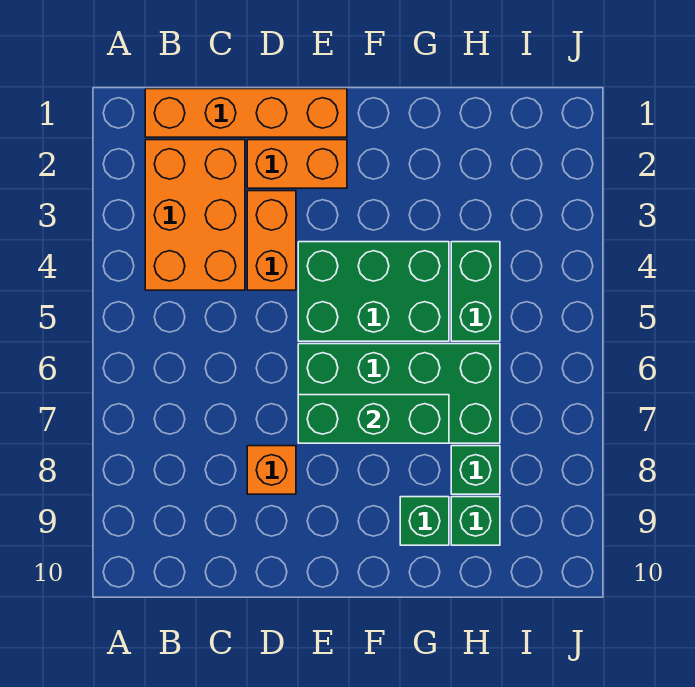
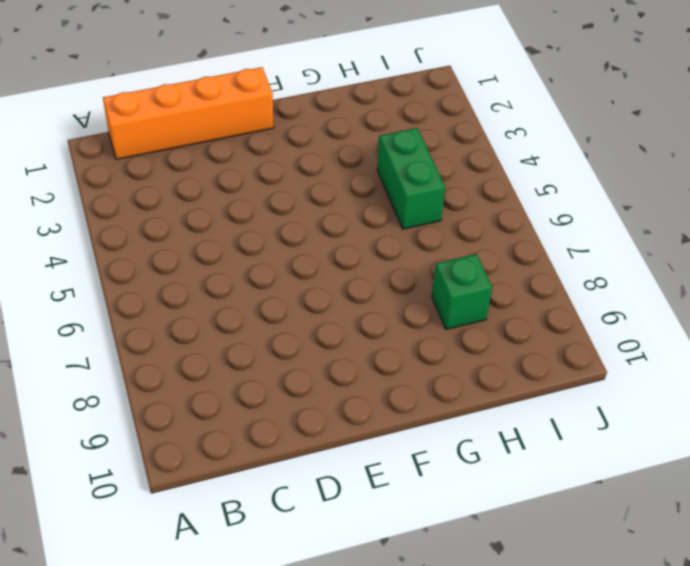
none -> orange 2x3 brick [145,140,245,290]
none -> orange 1x2 brick [247,140,347,188]
none -> orange 1x2 brick [247,191,296,290]

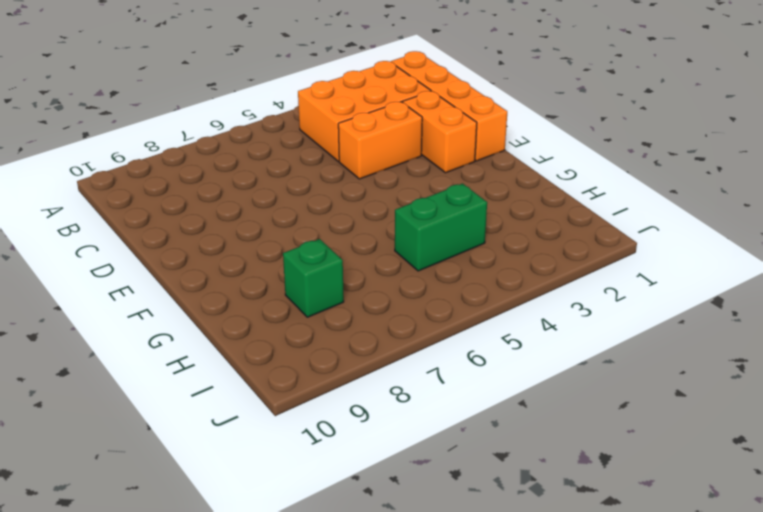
none -> orange 1x1 brick [247,446,296,494]
none -> green 2x3 brick [298,242,449,341]
none -> green 2x4 brick [298,344,500,443]

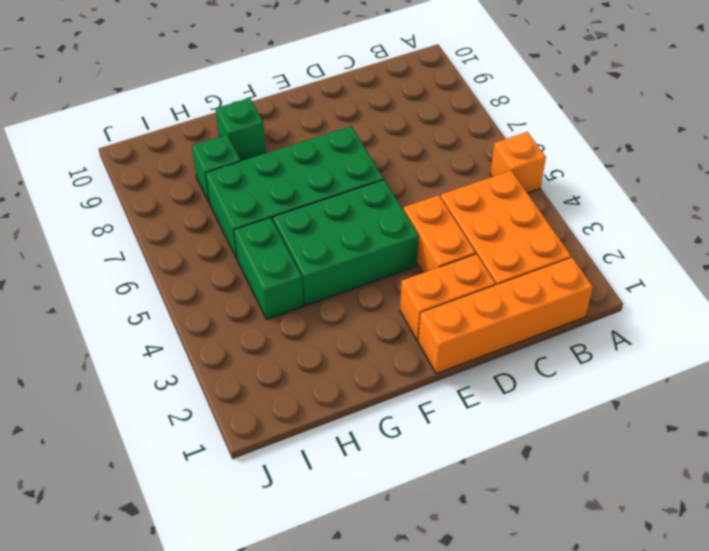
orange 1x1 brick [490,132,546,193] -> orange 1x1 brick moved to [247,446,296,494]
none -> green 1x1 brick [451,497,500,545]
none -> green 1x3 brick [298,395,449,443]

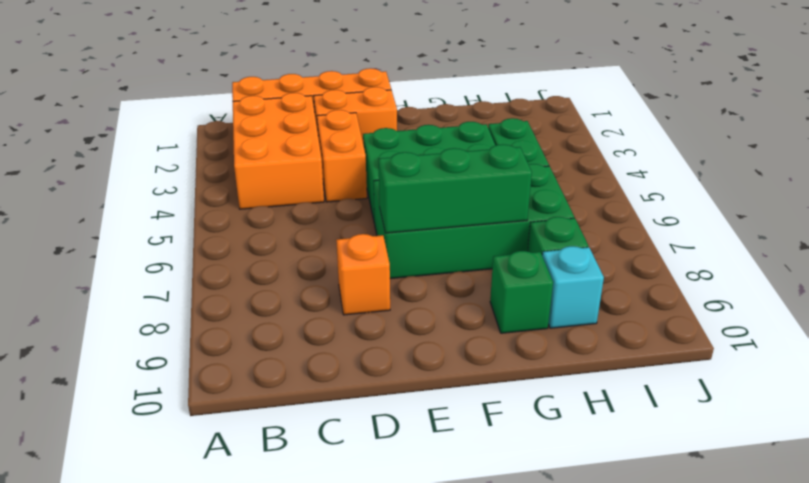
cyan 1x1 brick [542,246,604,328] -> green 1x1 brick [451,497,500,545]

